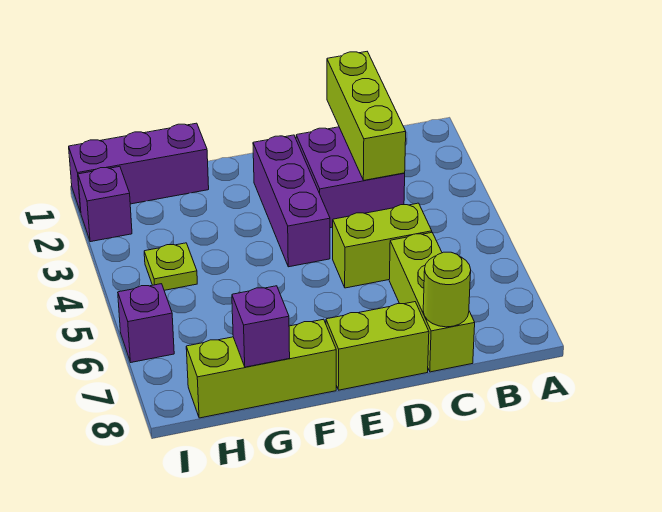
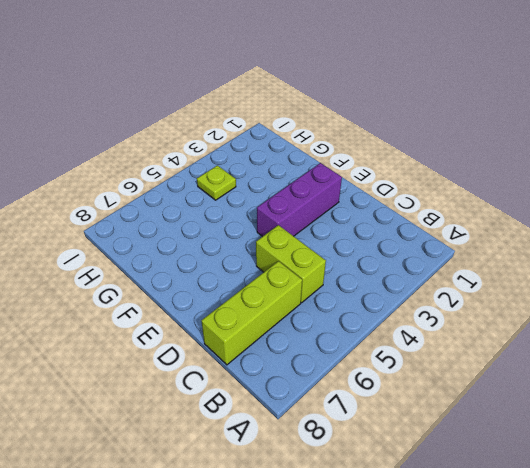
none -> purple 2x2 brick [296,127,405,228]
none -> lime 1x2 brick [326,302,429,390]
none -> lime 1x3 brick [186,319,336,418]

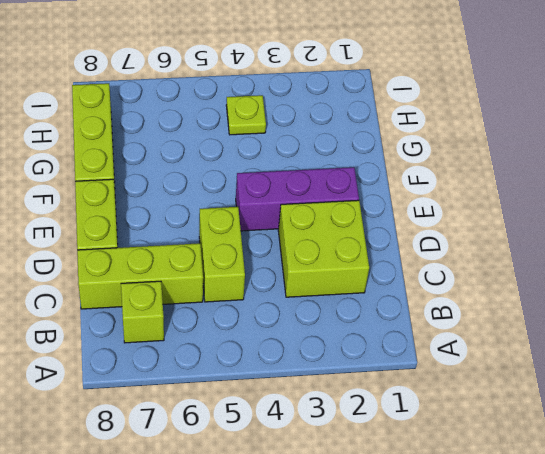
lime 1x1 brick [121,281,164,343] -> none
lime 2x2 brick [278,200,369,297] -> purple 2x2 brick [296,127,405,228]
none -> purple 1x3 brick [69,123,209,212]
none -> purple 1x1 brick [78,166,132,242]
none -> purple 1x1 brick [118,284,174,362]

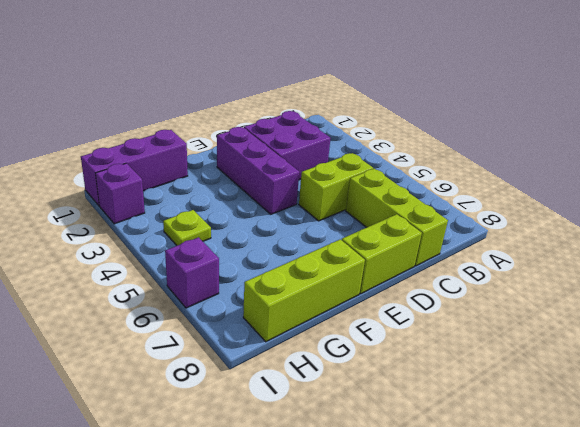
none -> lime 1x3 brick [327,52,406,180]
none -> lime 1x1 round brick [423,252,471,327]
none -> purple 1x1 brick [232,286,290,367]

